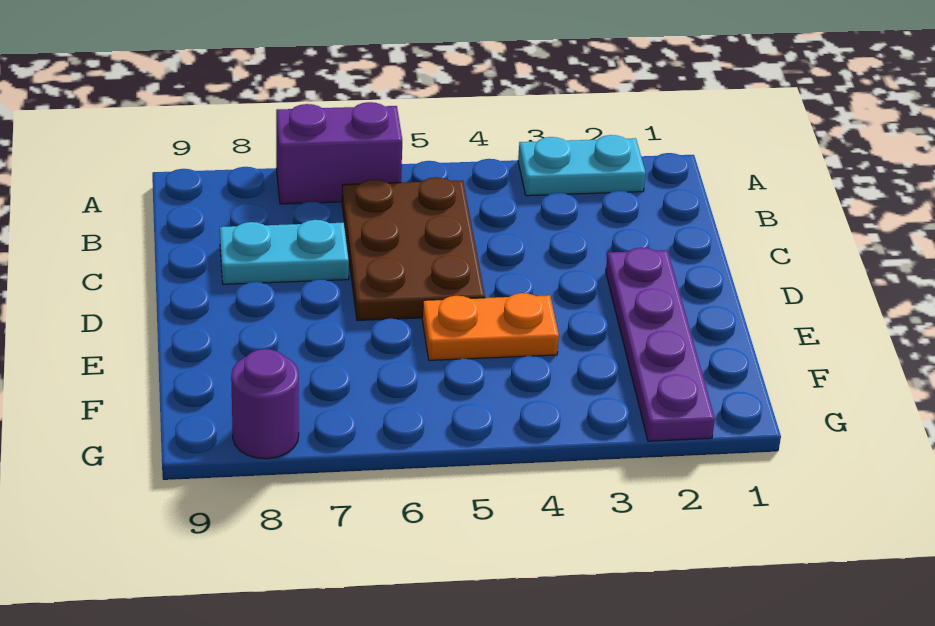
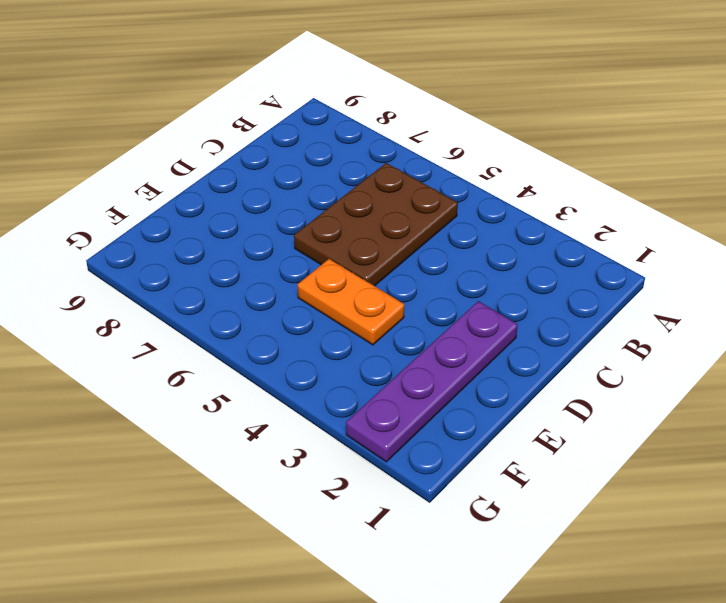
none -> cyan 1x2 plate [518,135,646,196]
none -> purple 1x2 brick [276,102,402,204]

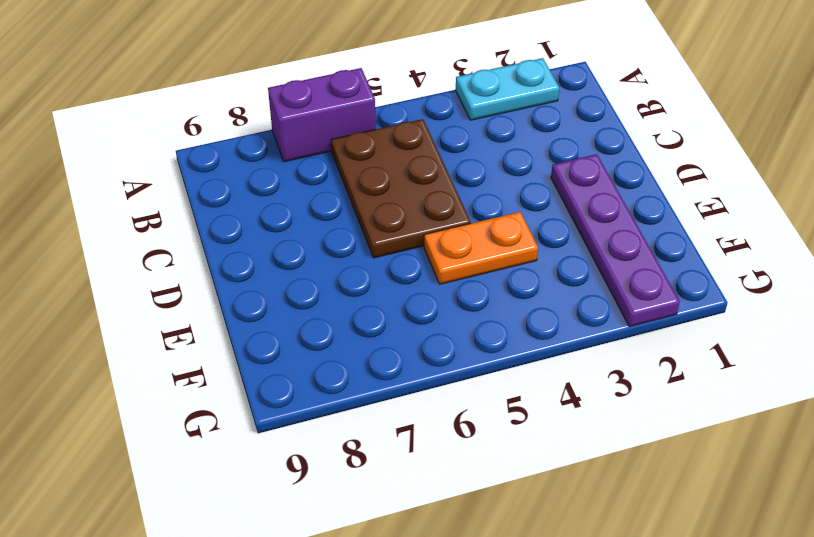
none -> cyan 1x2 plate [220,220,349,284]
none -> purple 1x1 round brick [231,349,299,459]

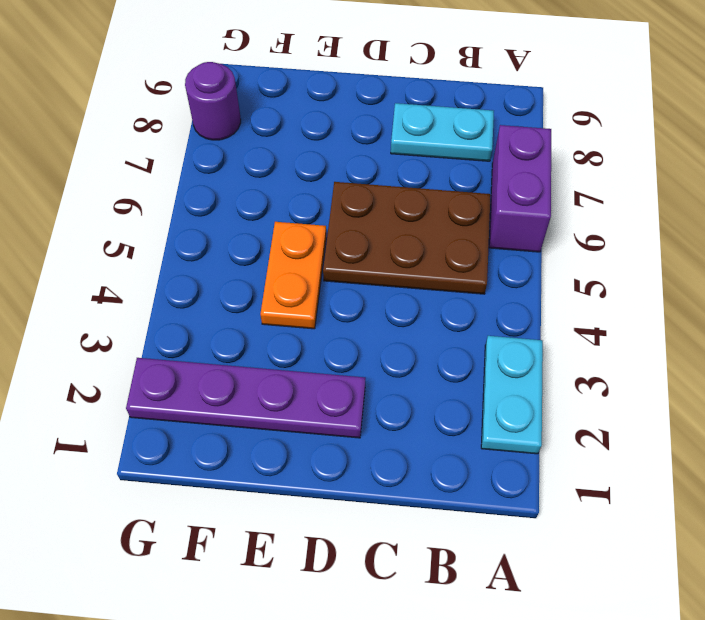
cyan 1x2 plate [391,103,494,161] -> cyan 1x2 plate turned to [220,220,349,284]

